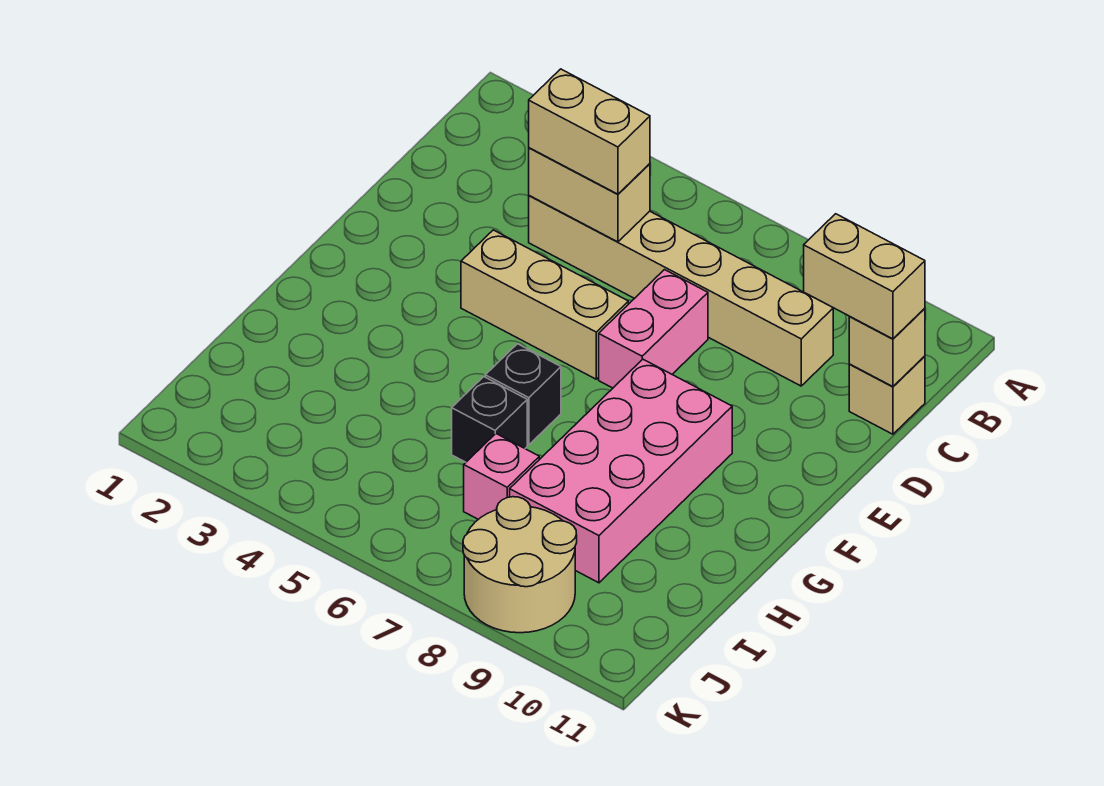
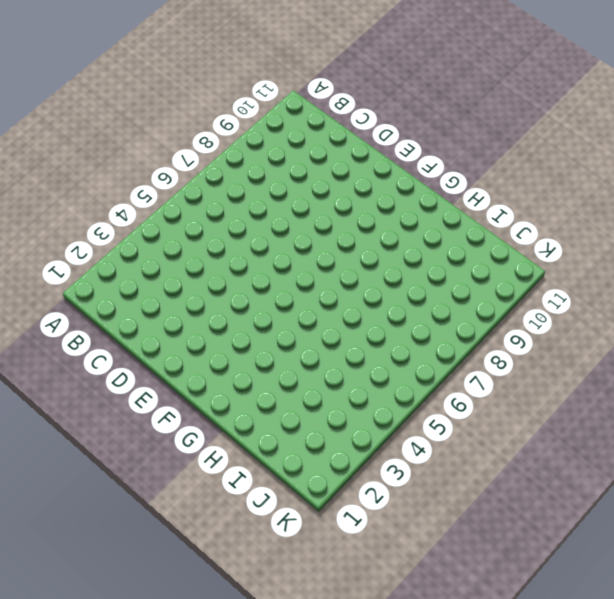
none -> tan 1x6 brick [529,196,833,386]
none -> tan 1x1 brick [849,356,925,434]
none -> pink 1x2 brick [599,270,708,388]

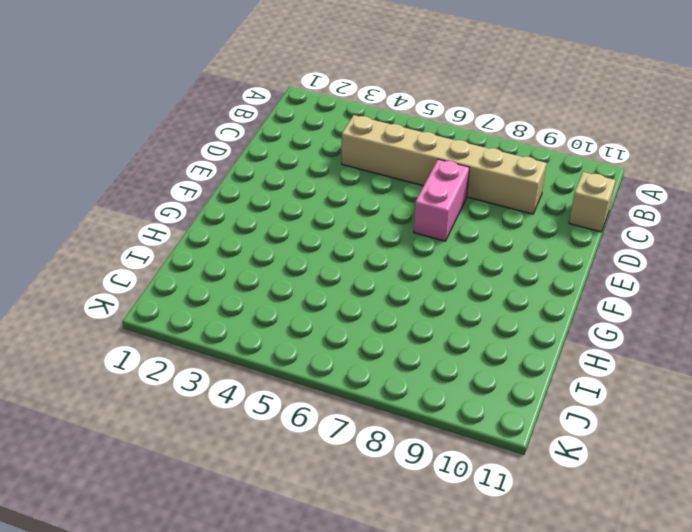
none -> tan 1x3 brick [461,230,628,379]
none -> pink 2x4 brick [510,359,732,583]
none -> black 1x1 brick [485,344,561,445]

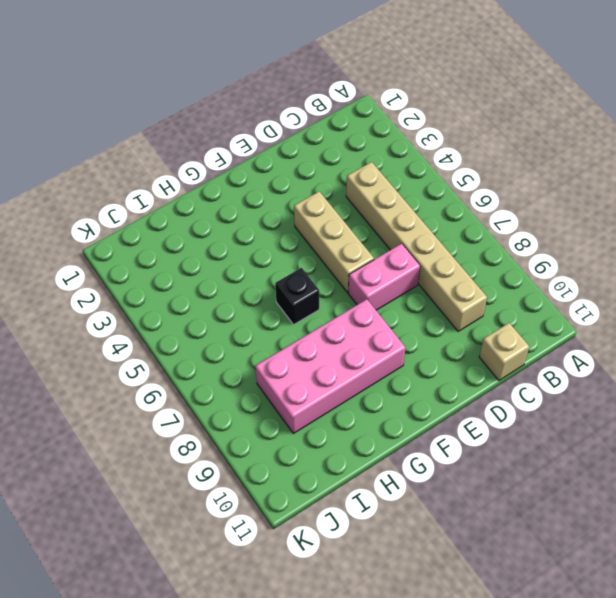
none -> black 1x1 brick [452,377,527,462]
none -> pink 1x1 brick [464,434,539,519]
none -> tan 2x2 round brick [463,497,577,633]

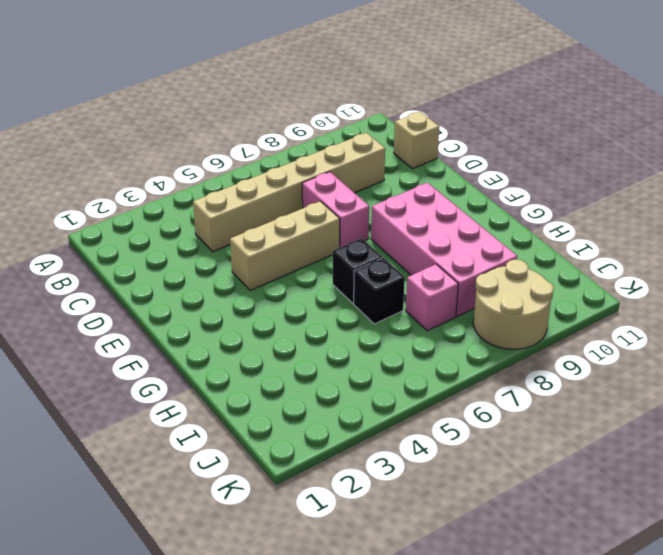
none -> tan 1x2 brick [529,148,650,242]
none -> tan 1x1 brick [849,308,925,387]
none -> tan 1x2 brick [529,69,650,194]

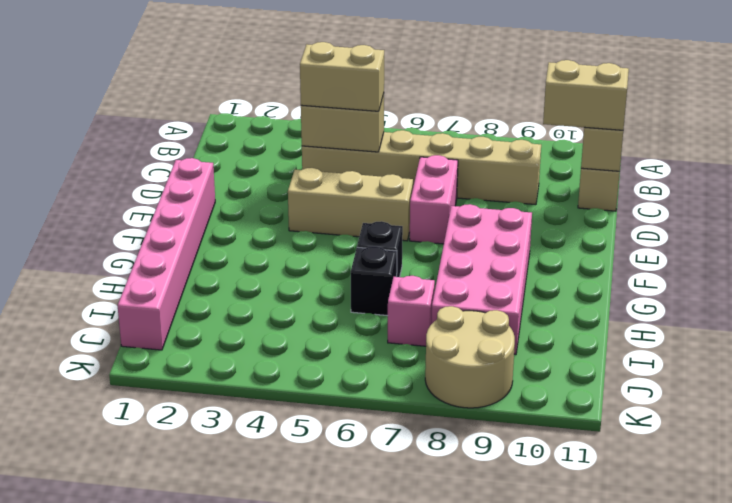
pink 1x6 brick [118,158,215,350] -> none

